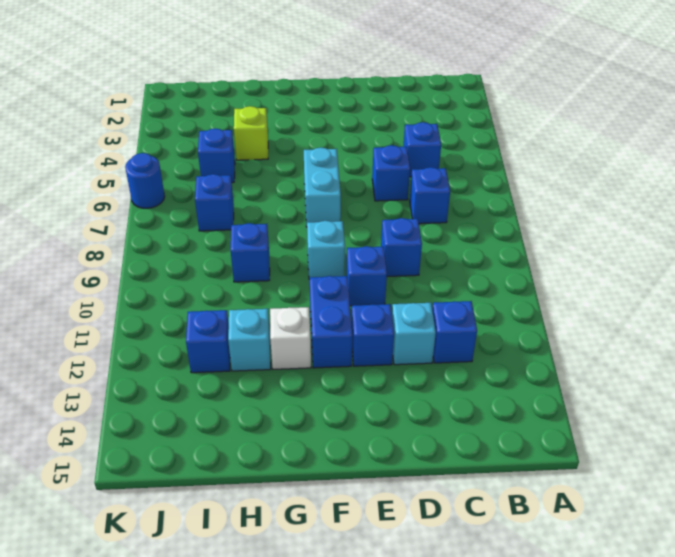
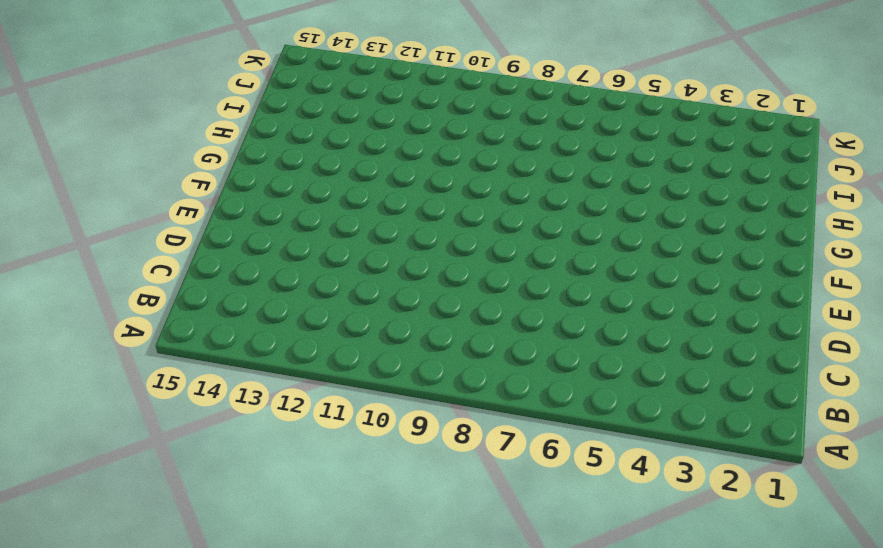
none -> blue 1x1 brick [403,122,441,177]
none -> blue 1x1 brick [410,167,450,224]
none -> blue 1x1 brick [432,301,477,363]

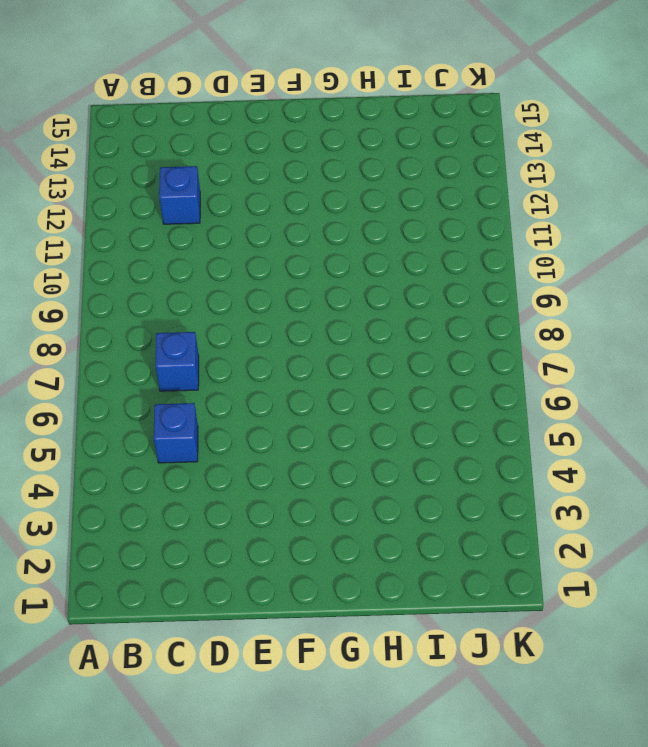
none -> blue 1x1 brick [372,145,410,201]
none -> blue 1x1 brick [381,218,422,277]
none -> cyan 1x1 brick [392,303,436,365]

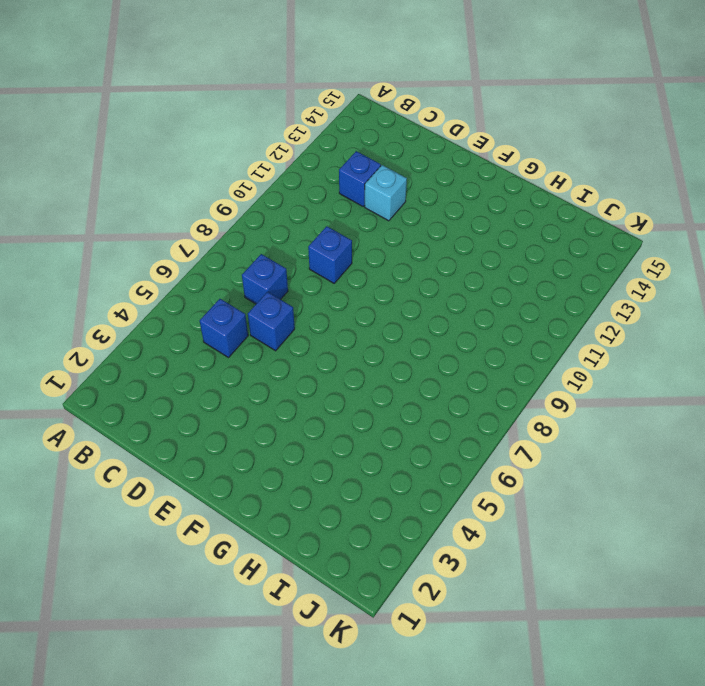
none -> blue 1x1 brick [347,246,387,306]
none -> blue 1x1 brick [351,304,394,366]
none -> cyan 1x2 brick [304,148,341,227]

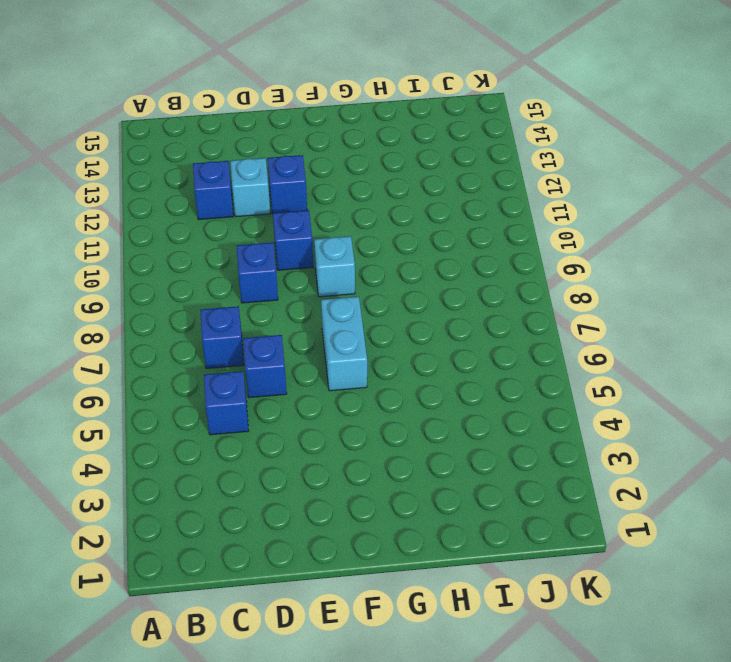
none -> blue 1x2 brick [310,276,352,368]
none -> white 1x1 brick [270,307,311,369]
none -> lime 1x1 brick [234,106,268,160]

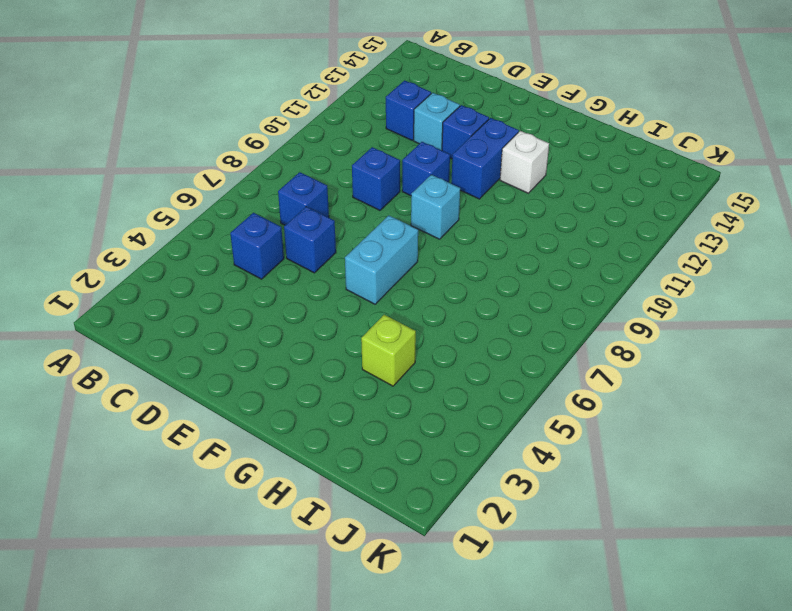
none -> blue 1x1 brick [231,223,270,282]
none -> cyan 1x1 brick [228,309,271,371]
none -> blue 1x1 brick [198,129,235,183]

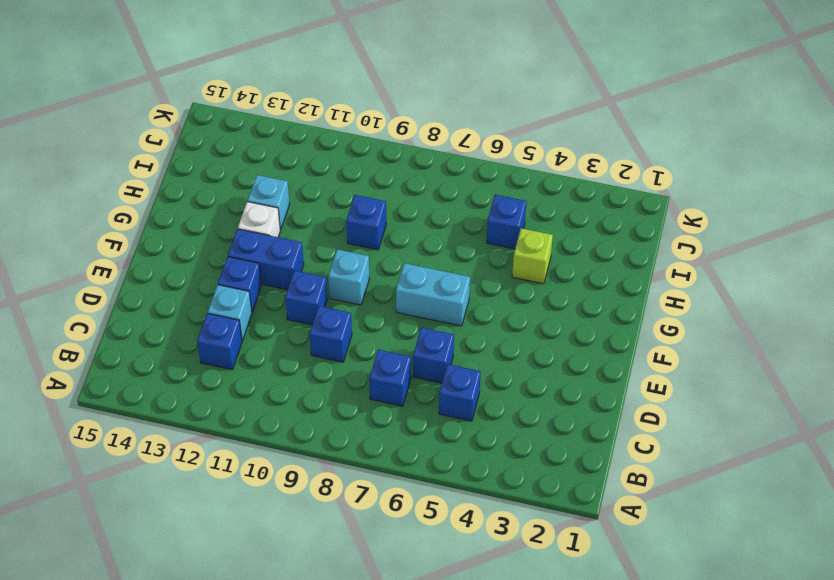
none -> blue 1x1 brick [195,174,234,231]
none -> blue 1x1 brick [186,310,230,373]
none -> blue 1x1 round brick [125,153,165,208]

